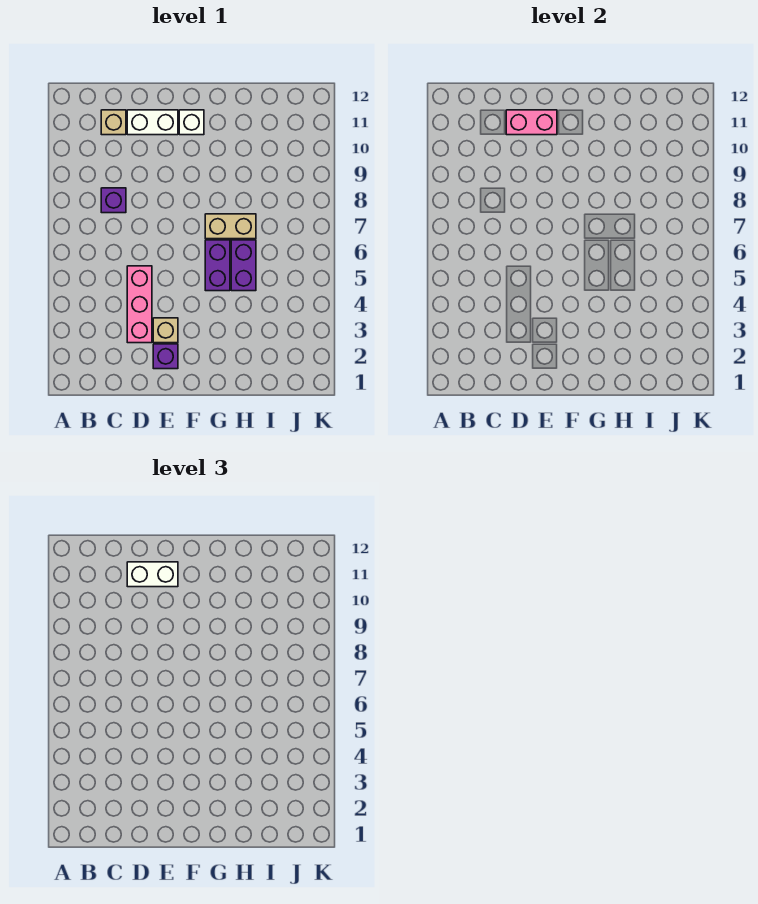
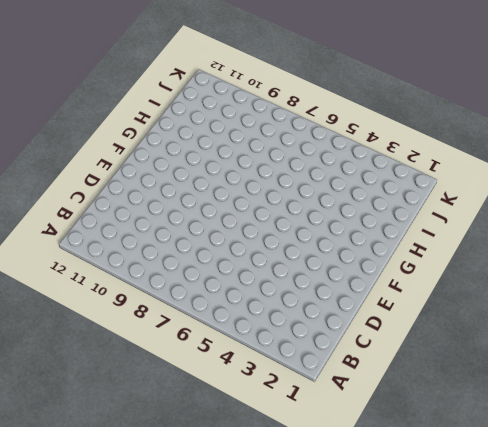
none -> purple 1x1 brick [101,188,126,213]
none -> tan 1x1 brick [101,110,126,135]
none -> pink 1x3 brick [127,266,152,343]

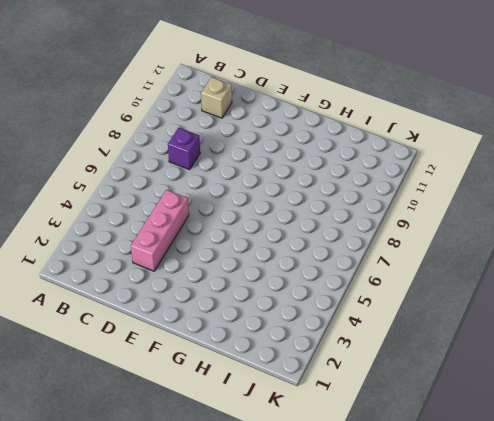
none -> white 1x2 brick [127,110,178,135]
none -> purple 1x1 brick [153,344,178,369]
none -> tan 1x1 brick [153,318,178,343]

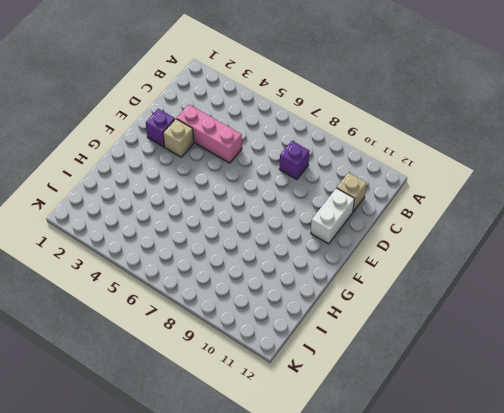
none -> white 1x1 brick [179,110,204,135]
none -> purple 1x2 brick [205,240,230,291]
none -> tan 1x2 brick [205,214,256,239]

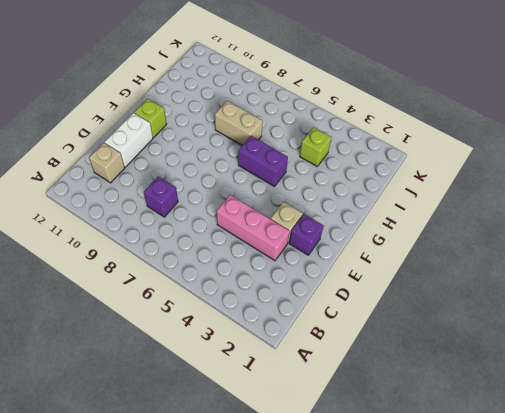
lime 1x1 brick [134,99,166,138] -> white 1x1 brick [179,110,204,135]
tan 1x2 brick [215,101,263,145] -> tan 1x2 brick turned to [205,214,256,239]
lime 1x1 brick [300,127,331,166] -> none
none -> purple 1x2 brick [231,240,256,291]
none -> pink 1x2 brick [506,110,557,135]
none -> white 1x2 brick [127,562,178,587]

